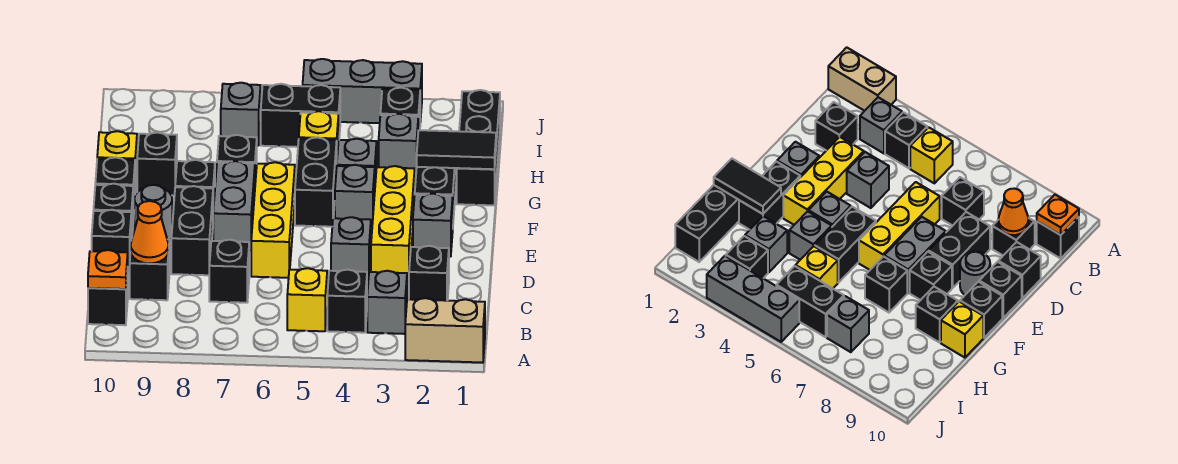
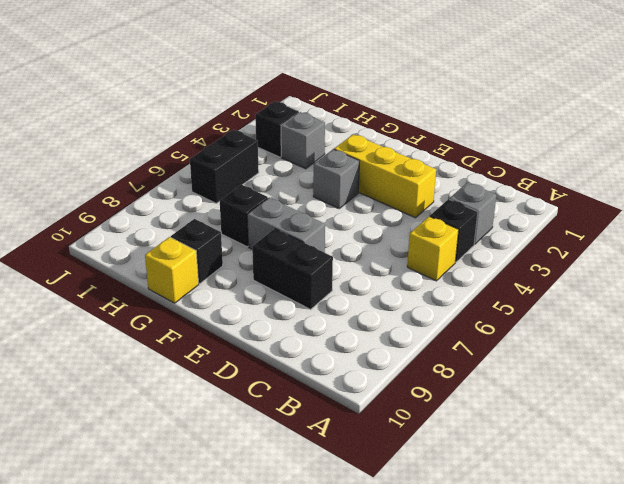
none -> tan 1x2 brick [405,298,485,363]
none -> black 1x1 brick [88,267,128,325]
none -> black 1x1 brick [409,246,449,301]
none -> black 1x1 brick [209,240,249,303]

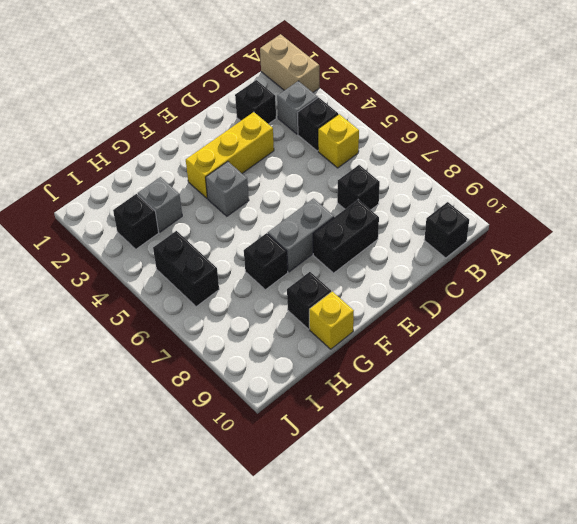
none -> black 1x1 brick [130,238,169,300]
none -> grey 1x1 brick [331,217,371,280]
none -> yellow 1x3 brick [251,162,295,278]
none -> black 1x1 brick [92,210,131,273]

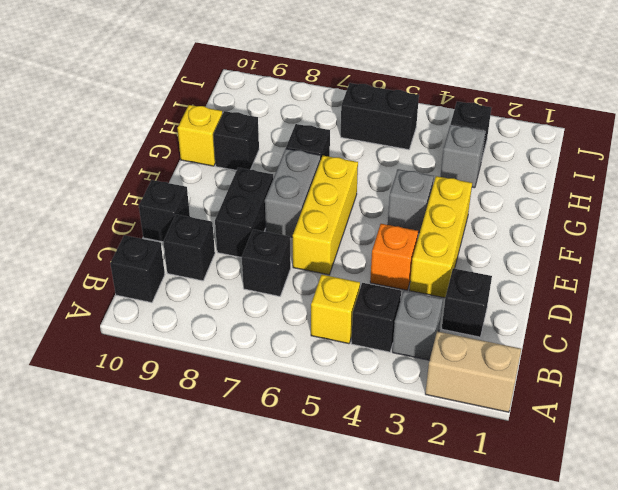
orange 1x1 brick [370,224,418,290] -> grey 1x1 brick [331,217,371,280]
none -> grey 1x1 brick [413,193,453,257]
none -> grey 1x1 round brick [134,185,172,241]
none -> black 1x1 brick [94,184,133,238]
none -> black 1x2 brick [415,167,456,220]

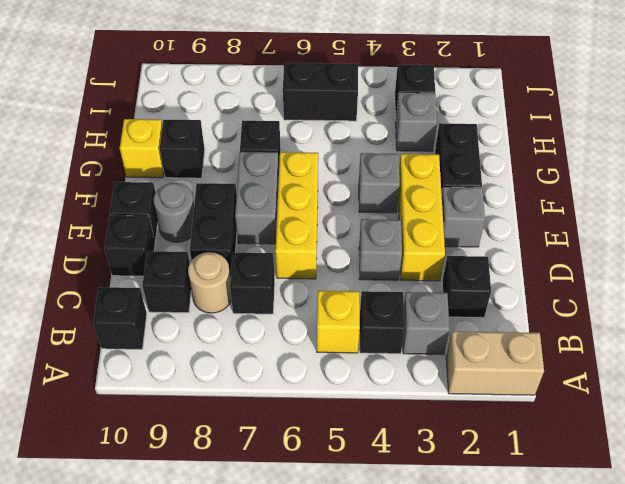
tan 1x1 round brick [188,252,231,313] -> none
none -> black 1x2 brick [295,137,337,227]
none -> black 1x1 brick [175,160,215,210]
none -> black 1x1 brick [95,157,135,219]
none -> black 1x3 brick [457,90,500,205]

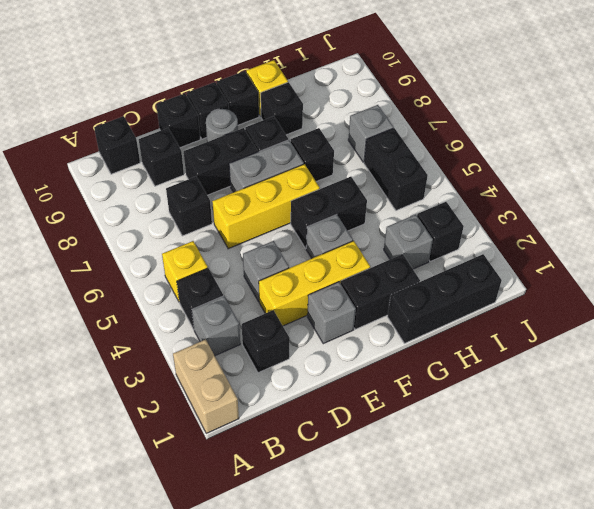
none -> grey 1x1 brick [337,139,377,183]
none -> yellow 1x1 brick [299,111,339,155]
none -> grey 1x3 brick [303,59,422,123]
none -> orange 1x1 plate [88,250,128,289]

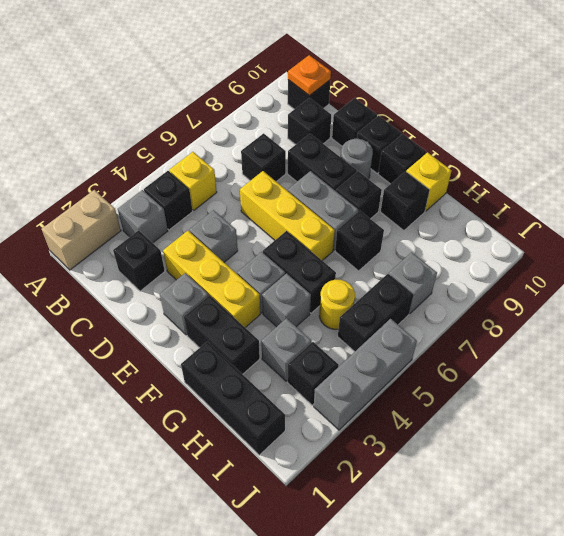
yellow 1x1 round brick [319,280,355,329] -> yellow 1x1 brick [299,111,339,155]
none -> orange 1x1 cone [131,201,169,263]
none -> black 1x2 tile [417,130,496,169]

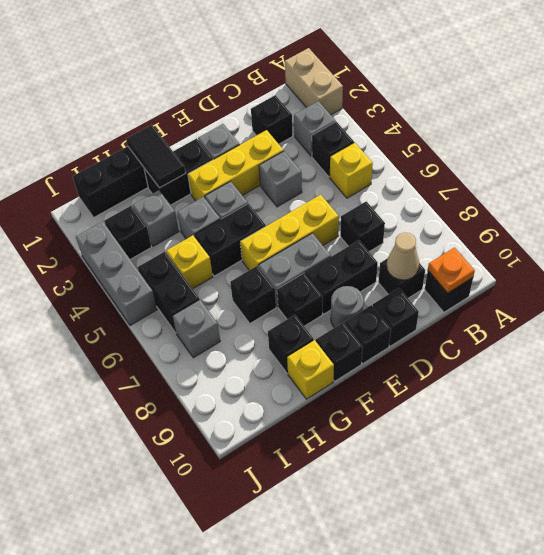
tan 1x1 cone [387,233,419,280] -> orange 1x1 cone [131,201,169,263]

